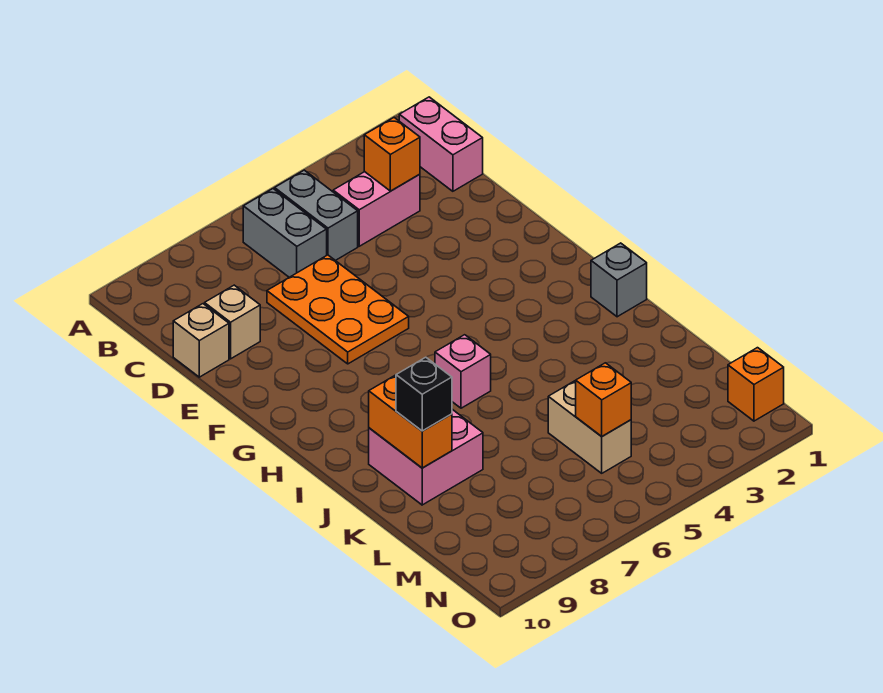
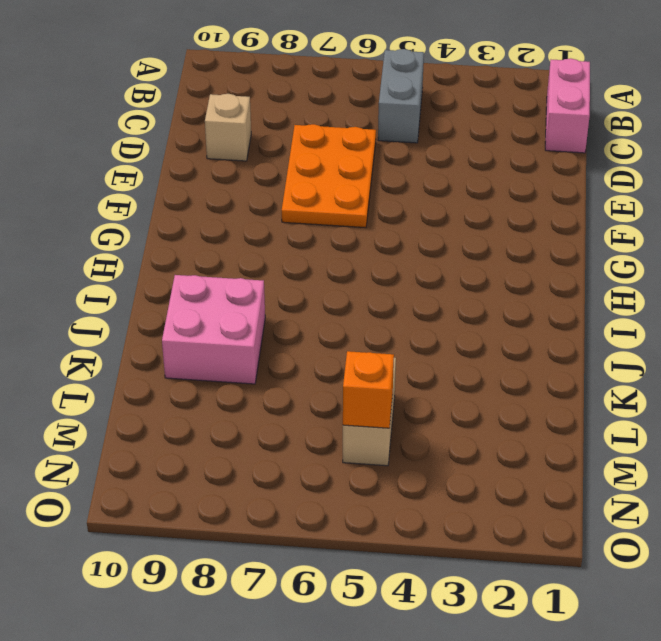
none -> grey 1x2 brick [243,189,327,277]
none -> pink 1x2 brick [333,172,420,246]
none -> tan 1x1 brick [173,304,229,377]

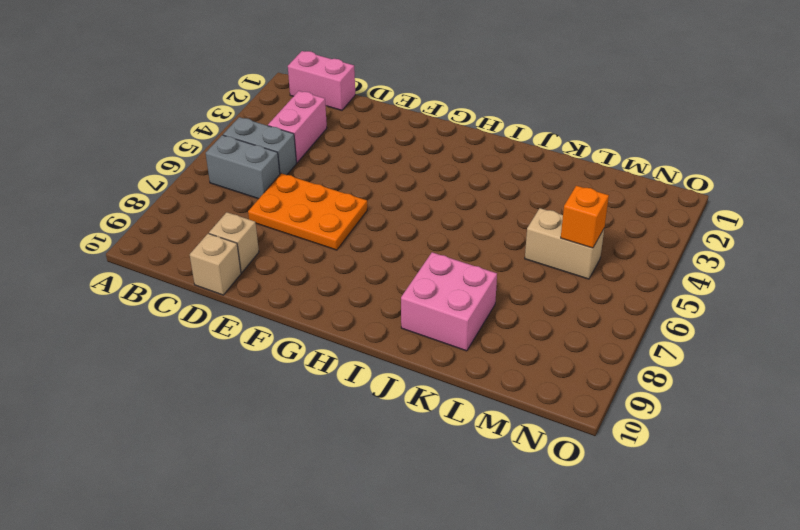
none -> grey 1x1 brick [591,243,647,317]
none -> pink 1x1 brick [435,335,491,408]
none -> orange 1x1 brick [728,348,784,421]

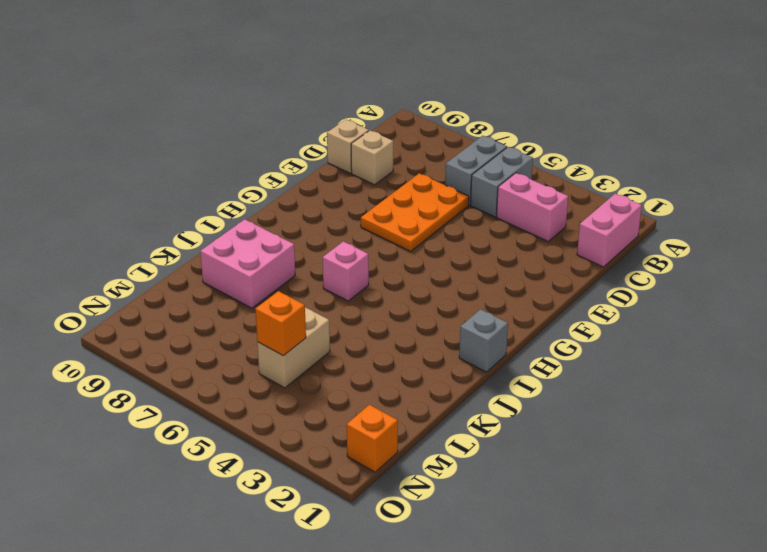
none -> orange 1x1 brick [364,118,420,191]
none -> orange 1x2 brick [369,375,452,468]
none -> black 1x1 brick [396,357,452,431]

